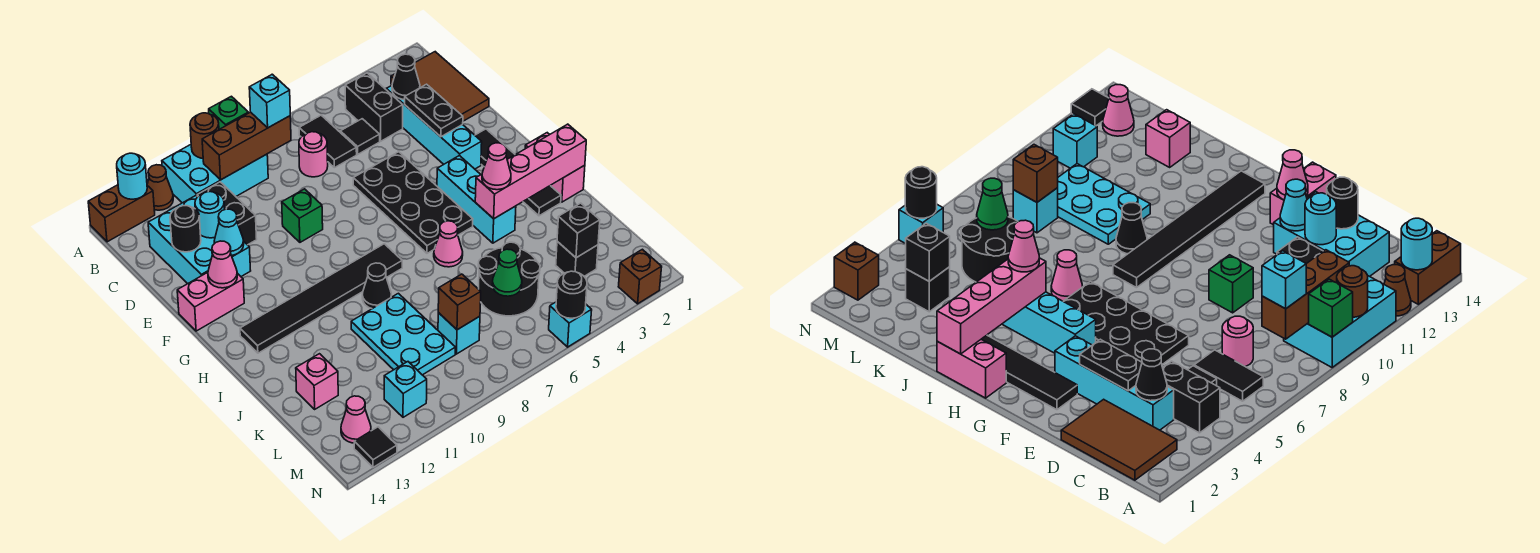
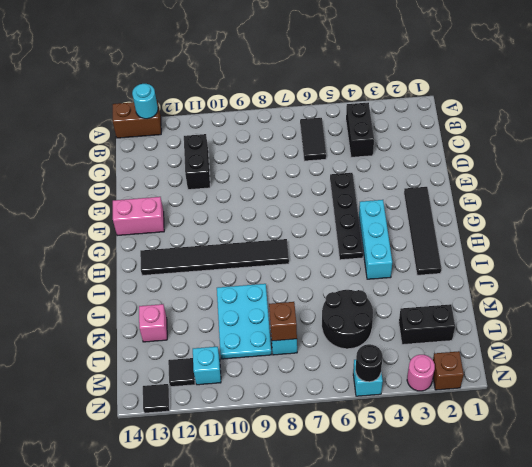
black 1x4 plate [330,173,363,260] -> black 2x4 plate [353,152,473,253]
black 1x2 brick [399,304,455,345] -> black 1x1 brick [556,242,598,276]
black 1x1 tile [168,358,195,387] -> black 1x1 tile moved to [340,119,380,154]
pink 1x1 round brick [407,355,435,391] -> pink 1x1 round brick moved to [299,132,328,177]
none -> cyan 2x3 brick [162,145,268,203]
none -> brown 1x1 cone [147,165,173,210]
none -> brown 2x3 tile [391,52,489,121]
none -> cyan 1x4 brick [386,86,482,169]

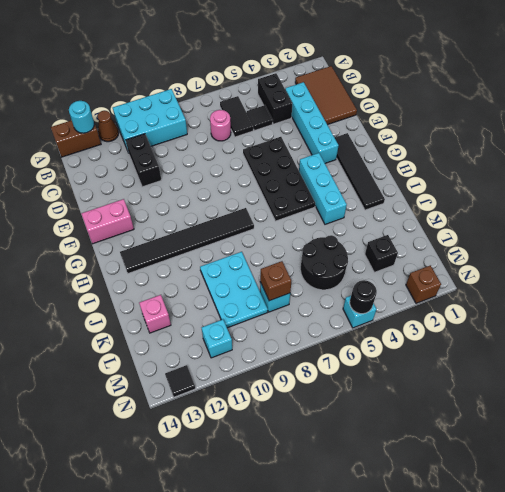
none -> cyan 2x3 brick [148,196,251,284]
none -> green 1x1 brick [282,189,323,242]
none -> pink 1x2 brick [525,133,585,202]
none -> pink 1x1 cone [434,221,463,267]

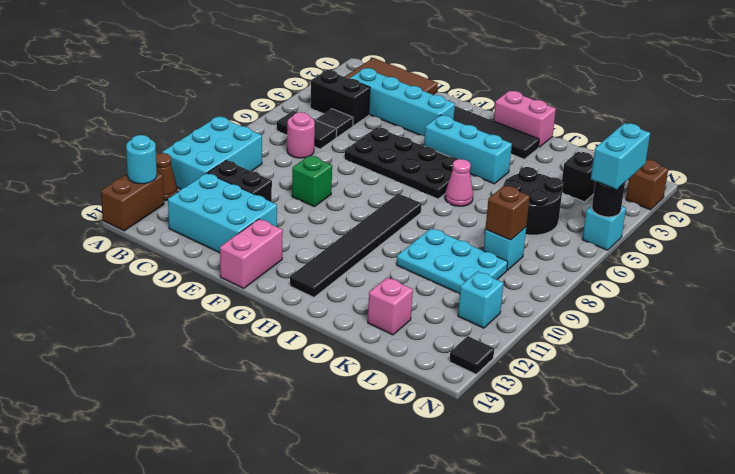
cyan 1x2 brick [591,123,650,189] -> none
none -> black 1x1 cone [362,263,391,309]
none -> pink 1x1 cone [341,396,371,443]
none -> green 1x1 brick [209,96,248,129]
none -> brown 1x1 round brick [190,113,219,158]

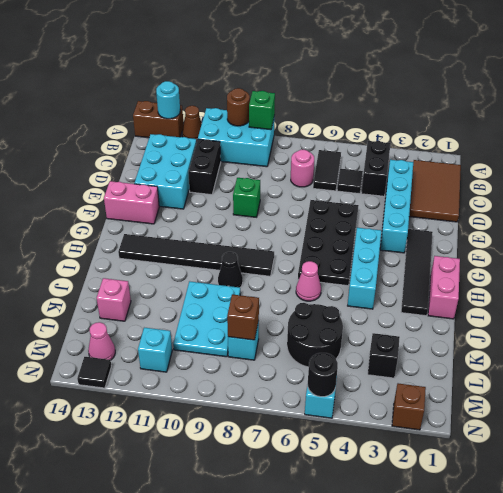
none -> brown 1x3 brick [202,112,291,180]
none -> black 1x1 cone [392,54,420,100]
none -> black 1x2 plate [405,84,463,137]
none -> cyan 1x1 round brick [195,192,225,238]

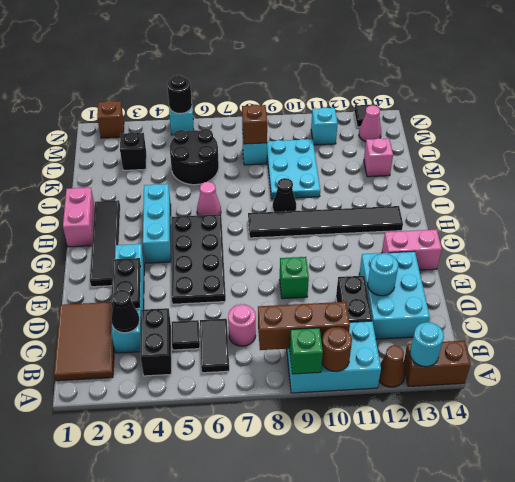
none -> black 1x1 round brick [170,206,201,252]
none -> cyan 1x1 cone [214,209,244,255]
none -> pink 1x1 cone [208,241,237,288]
none -> pink 1x4 brick [475,124,586,219]

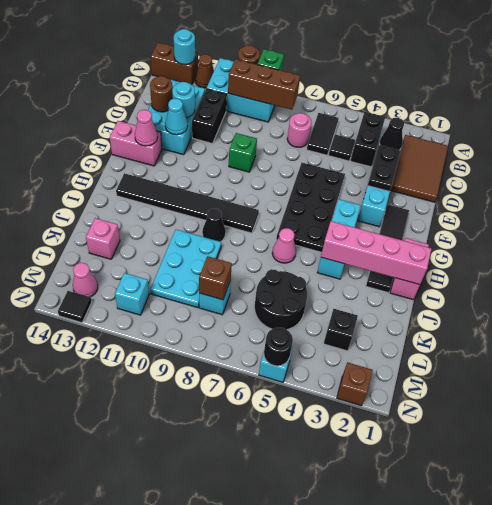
brown 1x1 round brick [150,76,173,112] -> black 1x1 round brick [170,206,201,252]
none -> black 1x1 brick [557,203,600,258]
none -> green 1x1 cone [492,249,522,296]
none -> cyan 1x1 brick [249,74,290,128]
none -> pink 1x1 cone [482,143,511,190]

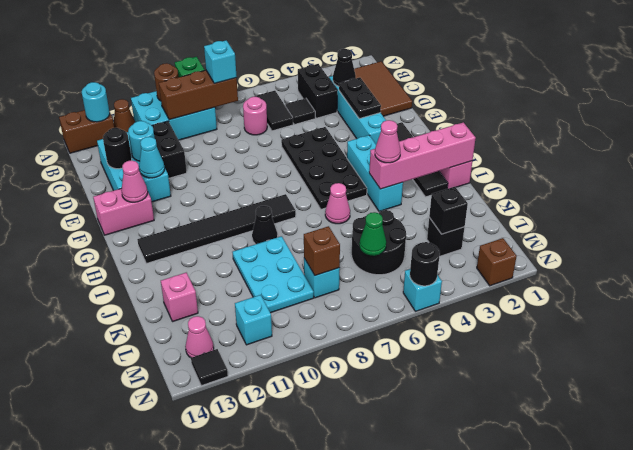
none -> green 1x1 brick [282,189,323,242]

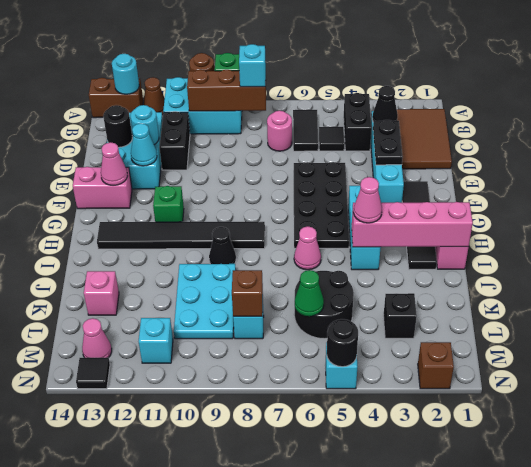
green 1x1 brick [153,186,184,222] -> green 1x1 brick moved to [282,189,323,242]
none -> black 1x1 brick [557,203,600,258]

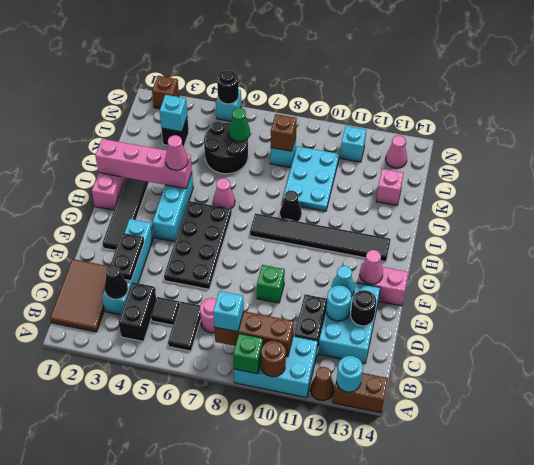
cyan 1x1 brick [159,95,187,132] -> black 1x1 brick [557,203,600,258]
none -> black 1x1 tile [354,427,397,467]

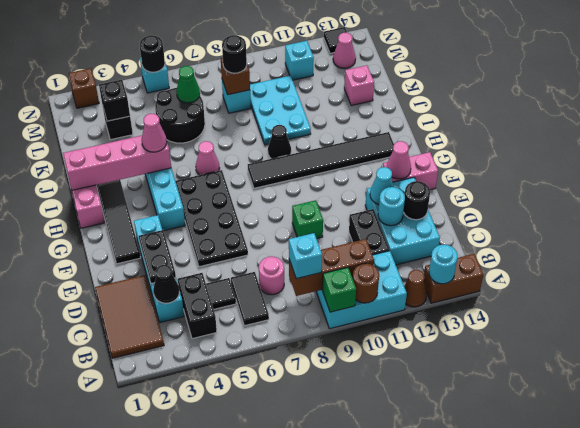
black 1x1 round brick [222,35,247,73] -> none

